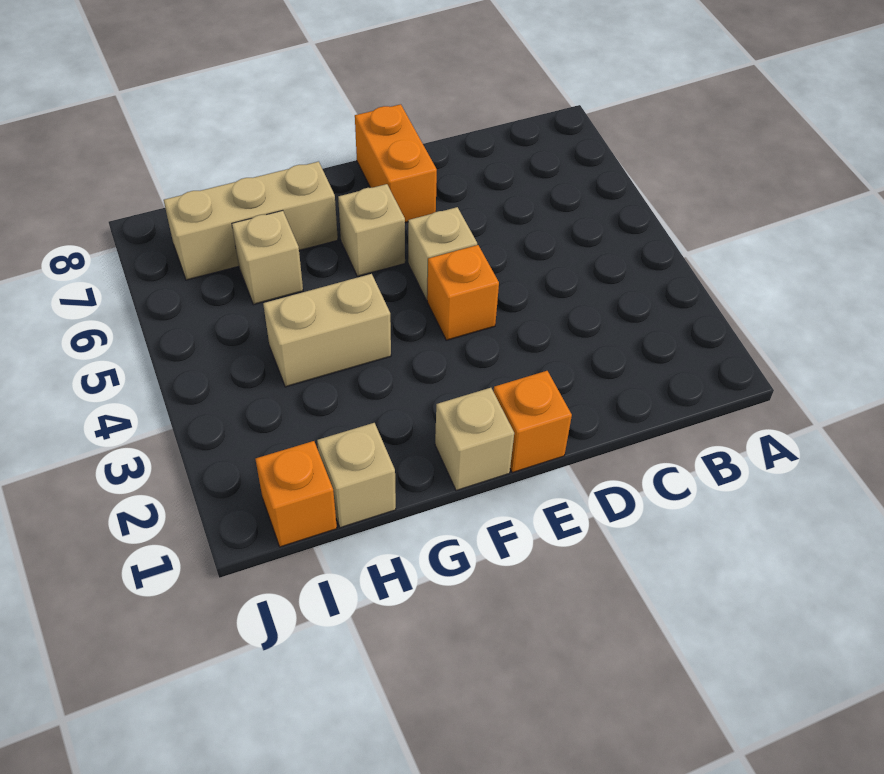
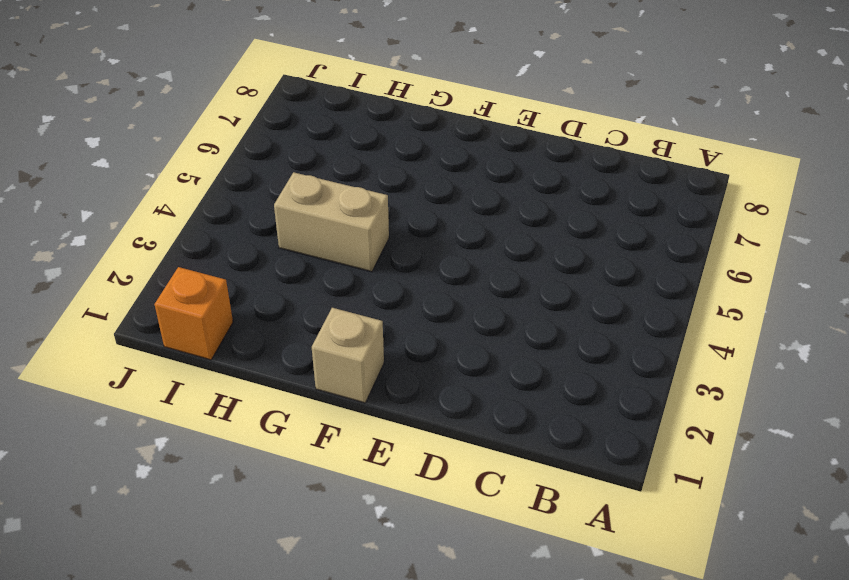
none -> orange 1x1 brick [493,371,572,473]
none -> orange 1x1 brick [427,245,499,340]

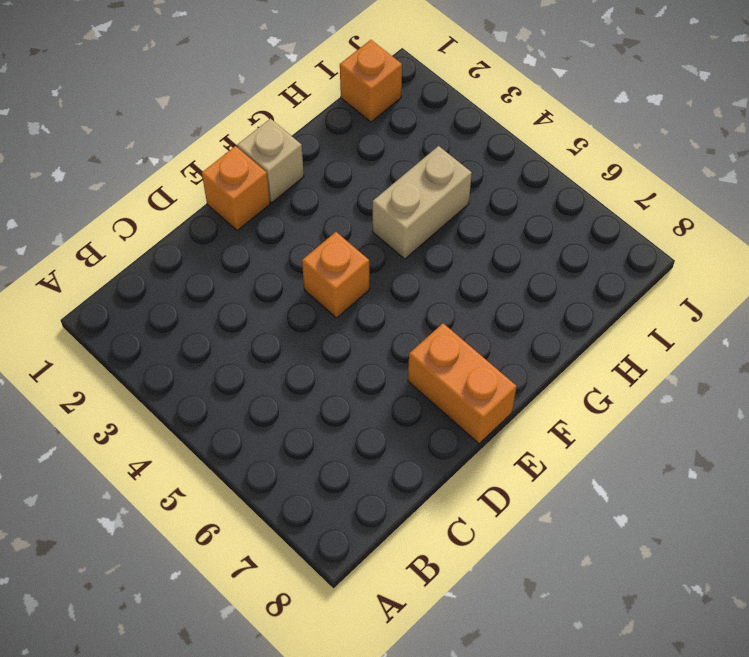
none -> tan 1x1 brick [408,207,477,301]
none -> tan 1x1 brick [338,184,405,276]

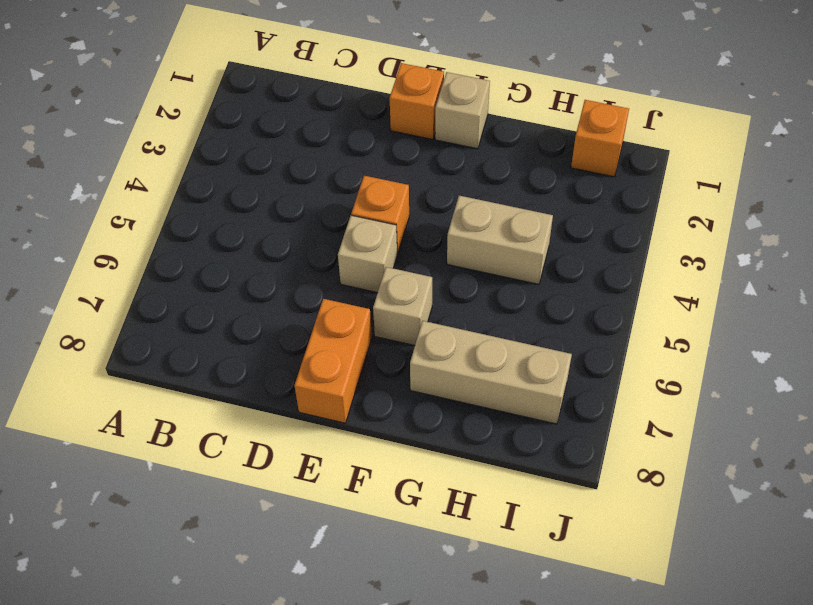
none -> tan 1x1 brick [317,423,396,528]
none -> tan 1x1 brick [232,211,303,305]

